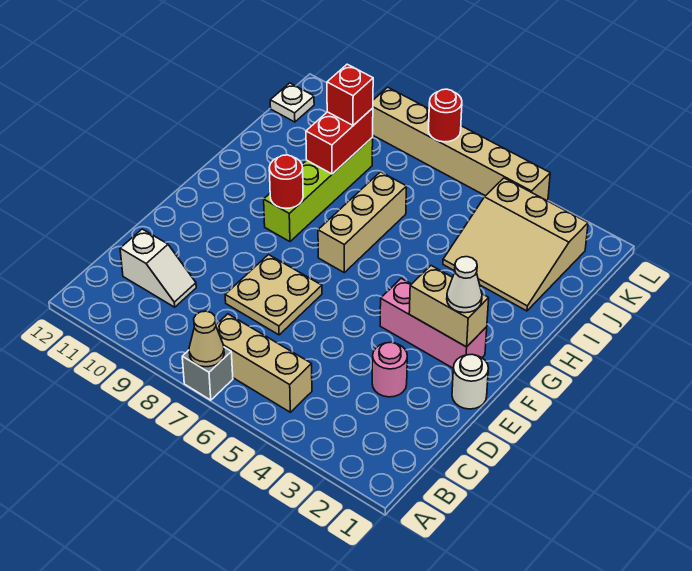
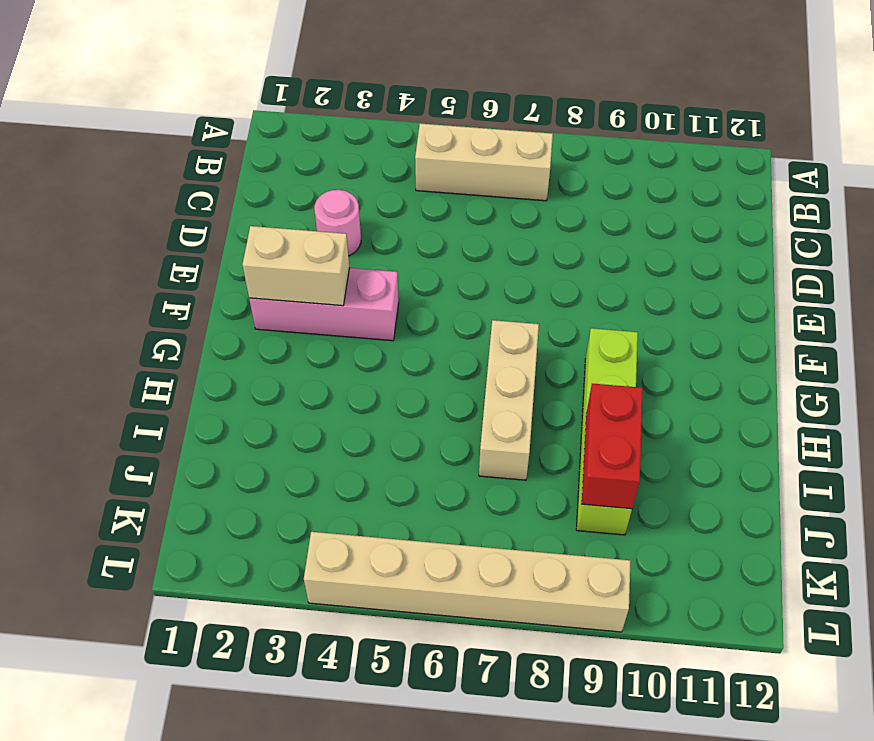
none -> grey 1x1 brick [182,347,233,400]
none -> white 1x2 slope [120,229,196,307]
none -> tan 2x2 plate [225,255,322,335]

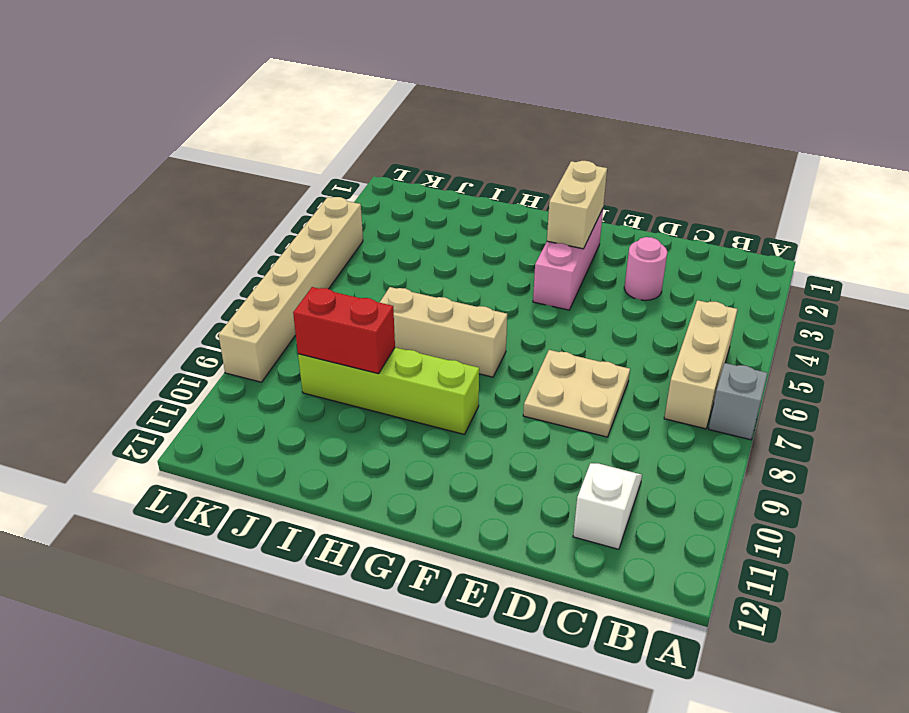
none -> white 1x1 round brick [452,354,488,409]
none -> tan 3x3 slope [443,178,588,311]
none -> white 1x1 plate [270,83,314,122]

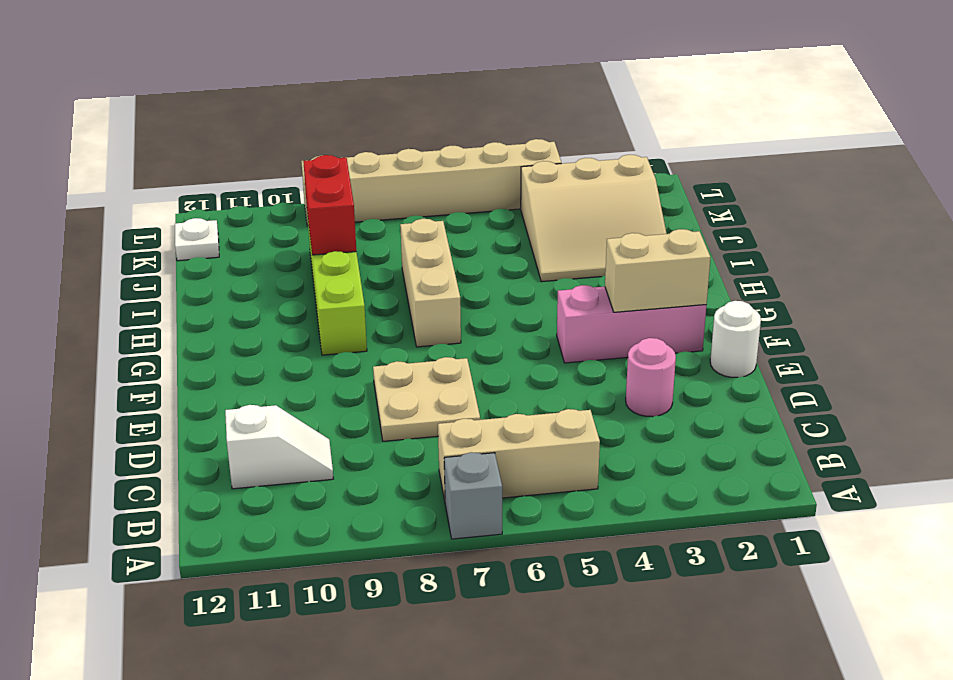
none -> tan 1x1 cone [189,311,224,367]
none -> red 1x1 round brick [269,155,303,208]
none -> red 1x1 round brick [429,89,462,142]

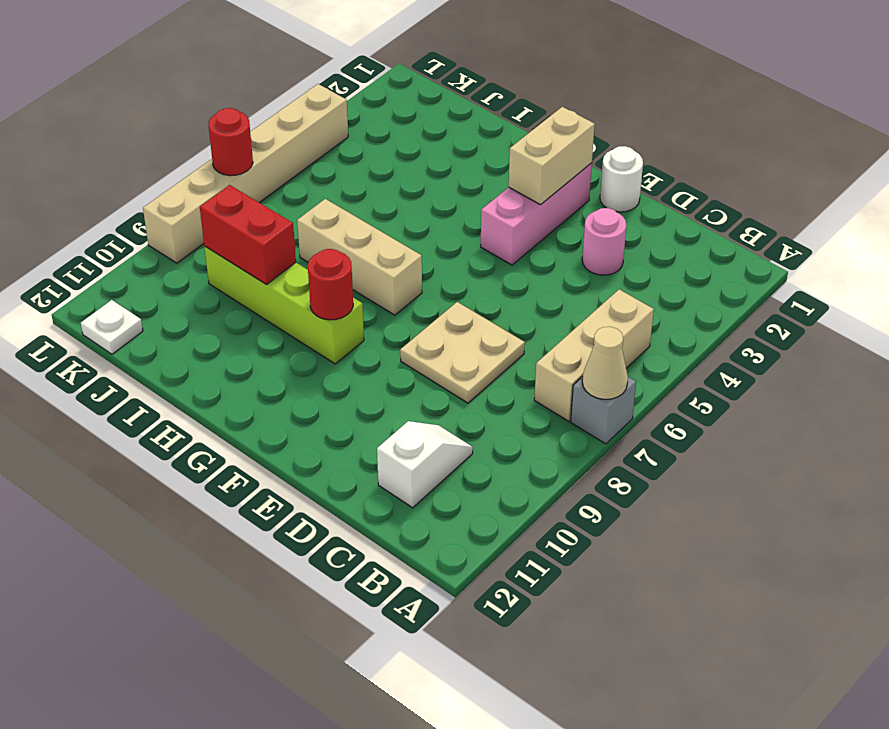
none -> tan 3x3 slope [443,178,588,311]
none -> white 1x1 cone [447,257,482,313]
none -> red 1x1 brick [327,64,373,125]

